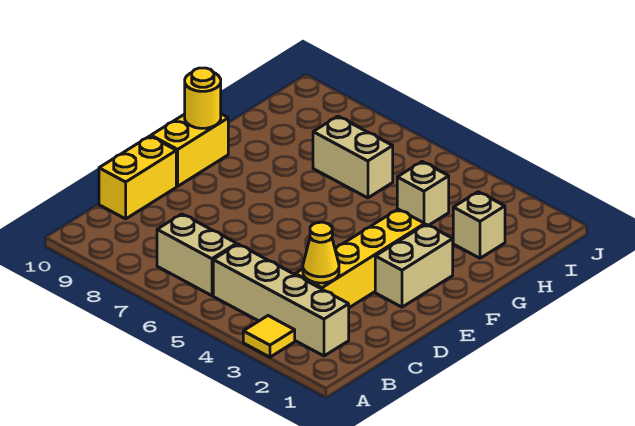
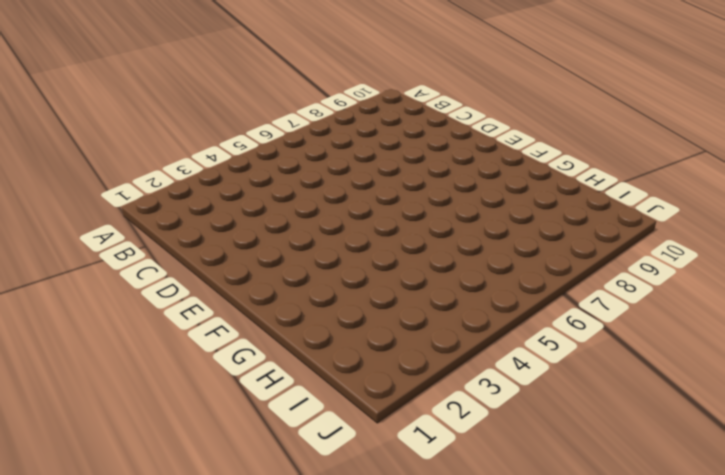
none -> yellow 1x1 tile [243,316,295,357]
none -> tan 1x4 brick [213,244,349,356]
none -> tan 1x2 brick [157,214,237,296]

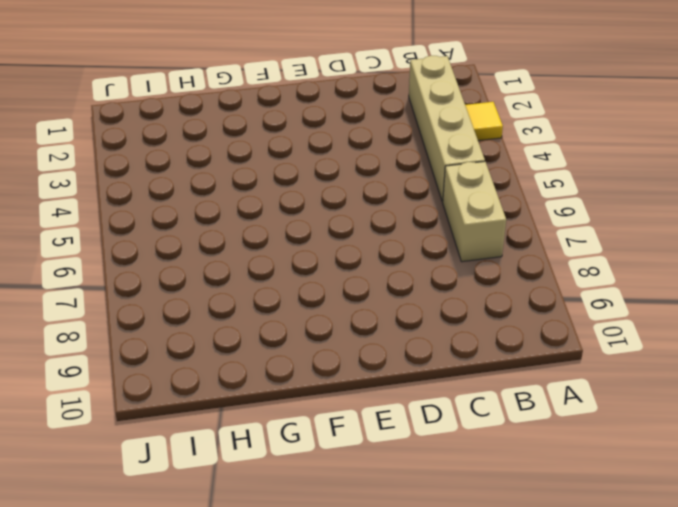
none -> yellow 1x4 brick [295,209,425,308]
none -> yellow 1x2 brick [99,136,176,219]
none -> tan 1x2 brick [375,224,453,307]

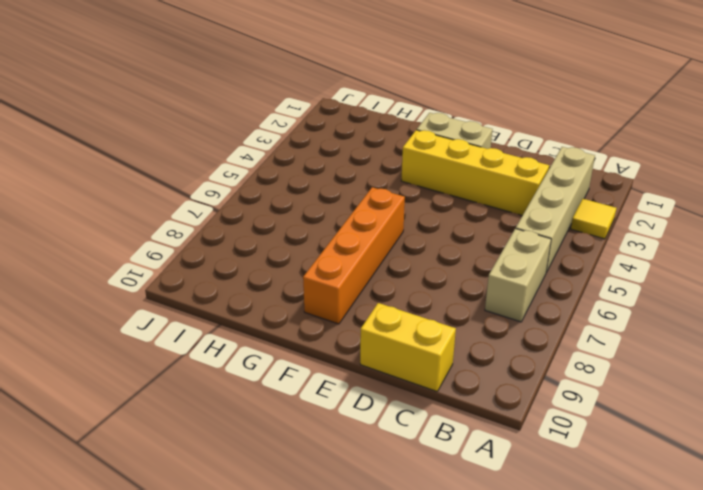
orange 1x4 brick [303,187,405,324] -> none
none -> yellow 1x2 brick [151,114,228,186]
none -> tan 1x1 brick [453,192,505,258]
none -> tan 1x1 brick [397,162,449,225]

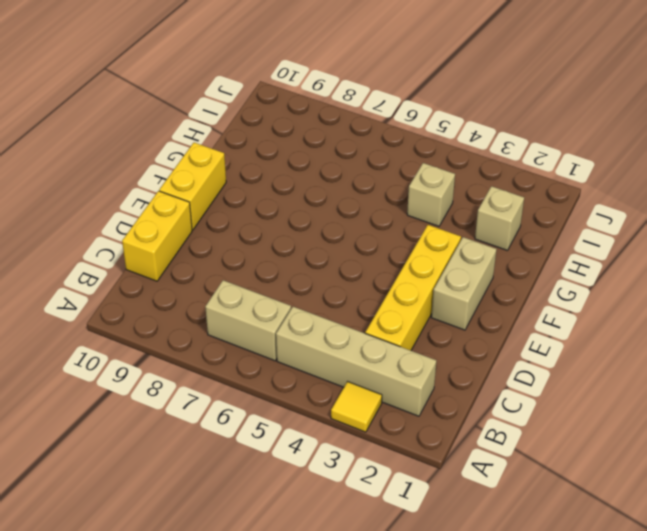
none -> tan 1x2 brick [313,116,393,198]
none -> yellow 1x1 cone [303,222,339,283]
none -> yellow 1x1 round brick [185,68,221,128]

